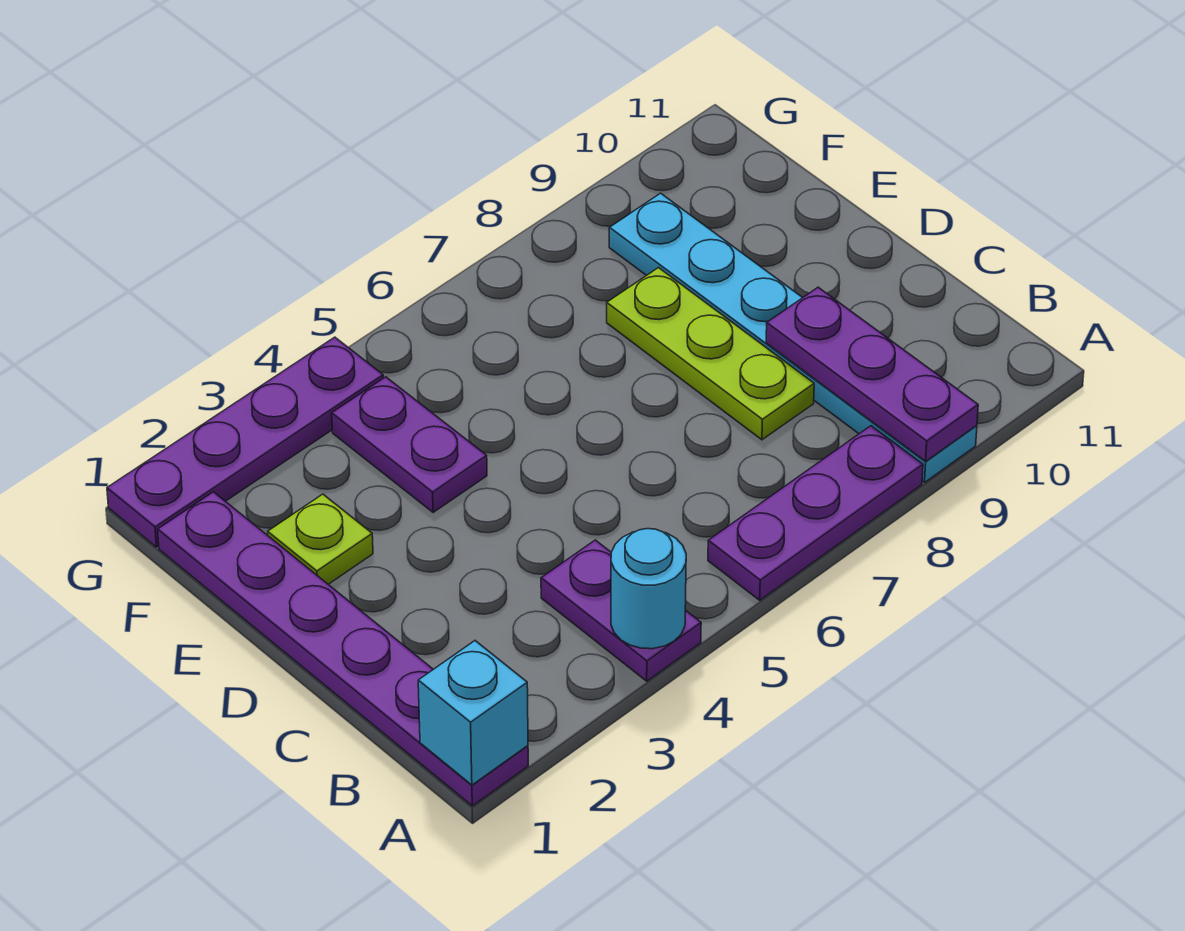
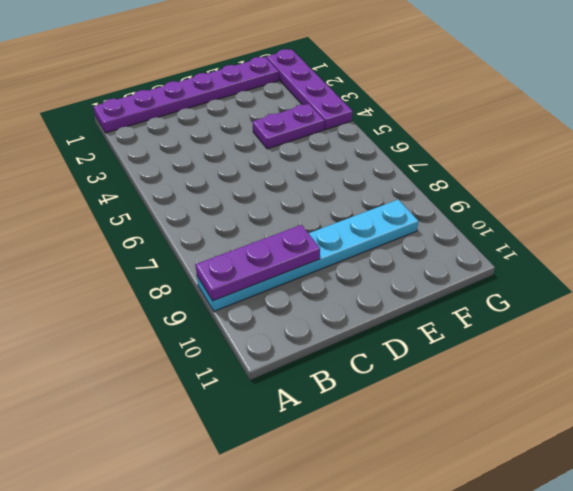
none -> purple 1x2 plate [541,540,701,681]
none -> purple 1x3 plate [708,426,923,600]

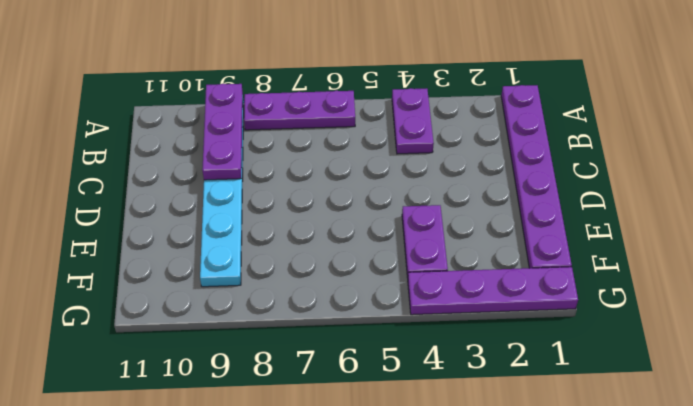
none -> lime 1x3 plate [607,268,814,440]
none -> lime 1x1 plate [268,494,373,584]

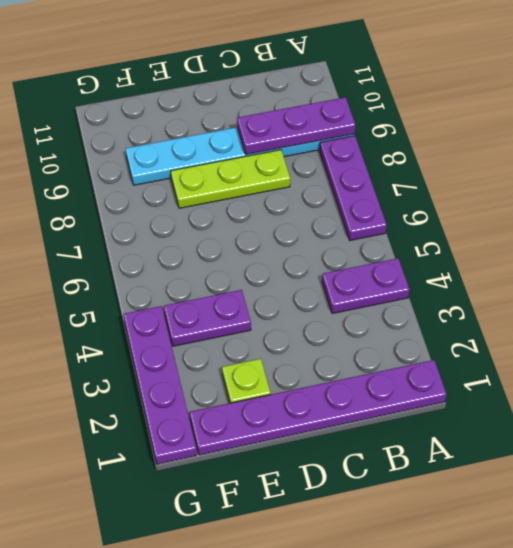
none -> cyan 1x1 brick [418,641,528,785]
none -> cyan 1x1 round brick [611,529,686,649]

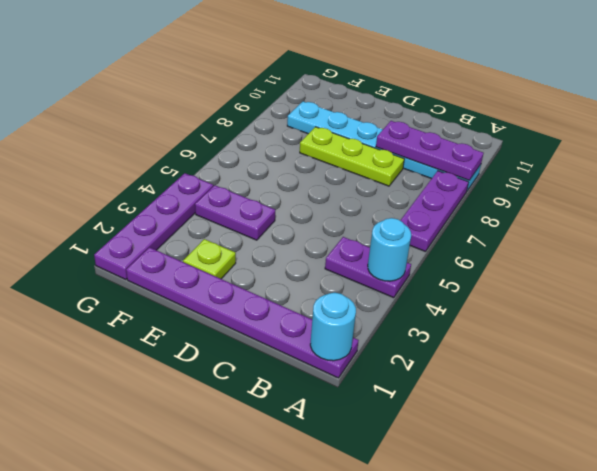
cyan 1x1 round brick [310,293,356,361] -> cyan 1x1 brick [418,641,528,785]

